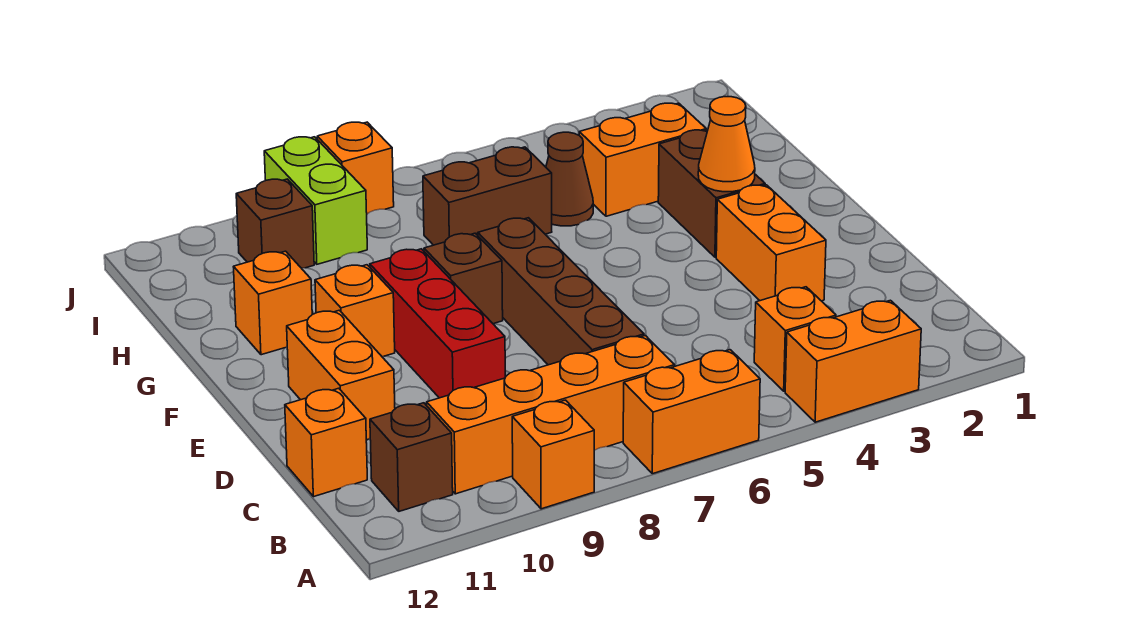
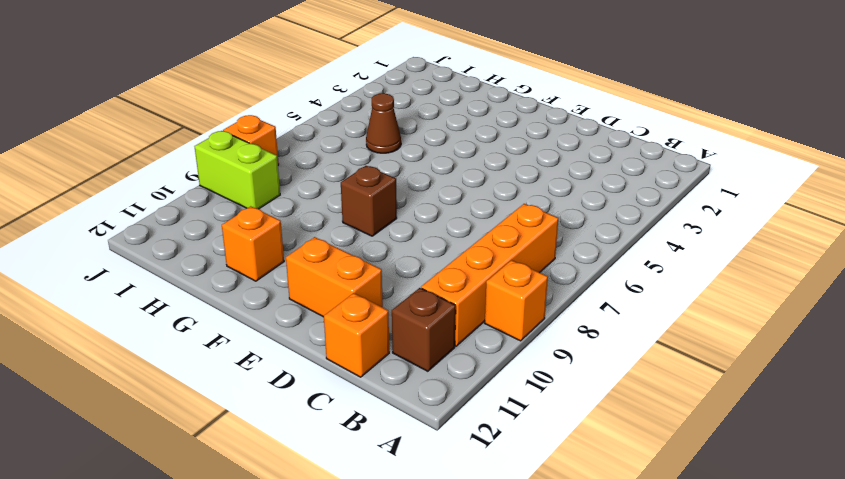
none -> orange 1x2 brick [785,300,921,422]
none -> orange 1x2 brick [623,350,760,474]
none -> orange 1x1 brick [754,287,836,391]

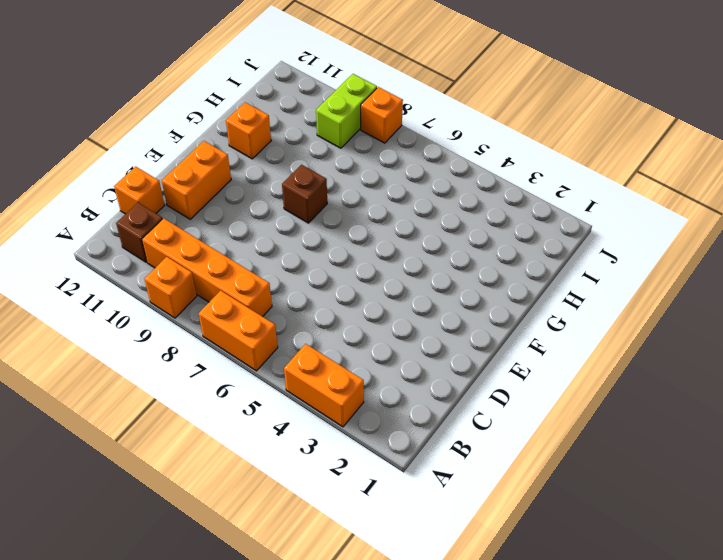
none -> orange 1x1 brick [754,287,836,391]
none -> brown 1x4 brick [478,218,644,365]
none -> orange 1x2 brick [716,185,826,301]

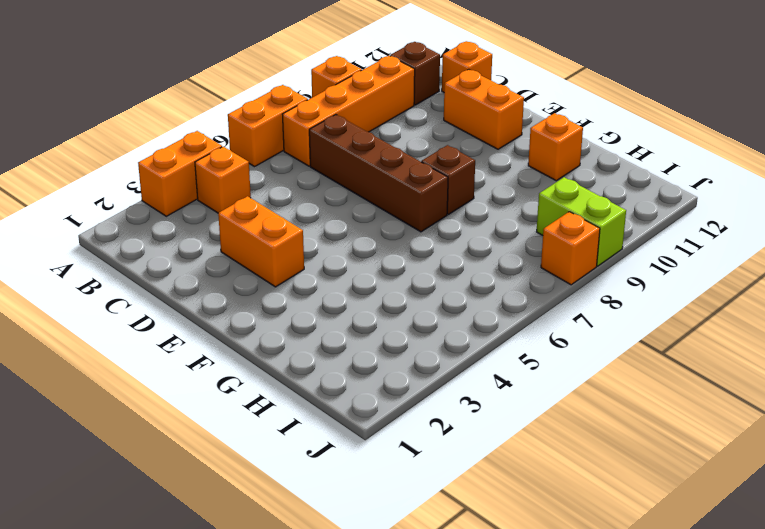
none -> red 1x3 brick [370,249,505,398]
none -> brown 1x2 brick [658,130,765,257]
none -> orange 1x1 brick [315,265,395,356]

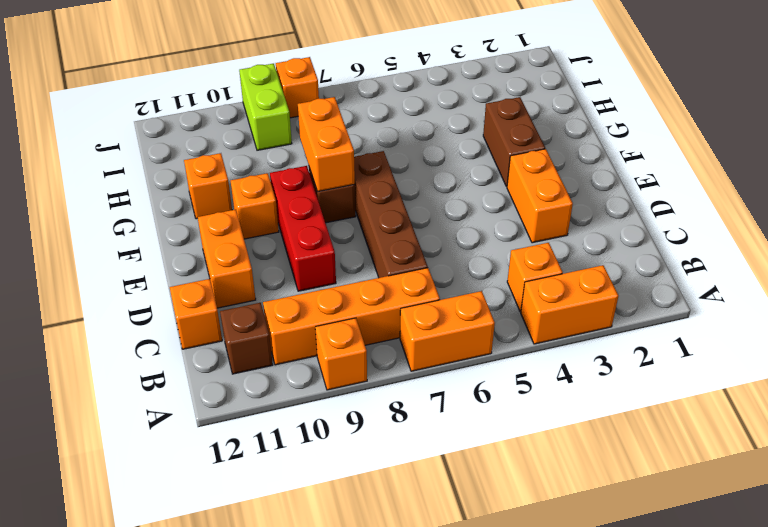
orange 1x2 brick [298,97,355,192] -> orange 1x2 brick turned to [579,103,706,216]
none -> brown 1x1 cone [546,132,593,226]
none -> brown 1x2 brick [423,147,552,245]
none -> brown 1x1 brick [236,179,314,268]

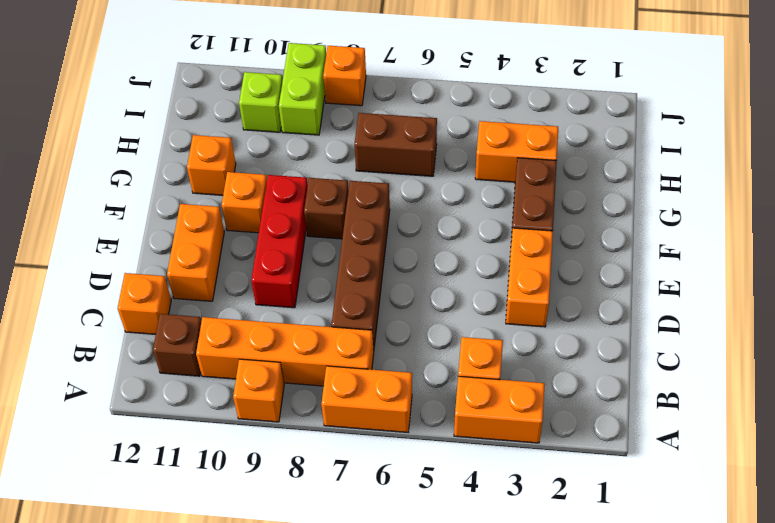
lime 1x1 brick [239,72,283,132] -> brown 1x1 brick [236,179,314,268]
none -> brown 1x1 cone [546,132,593,226]
none -> orange 1x1 cone [698,97,755,192]

